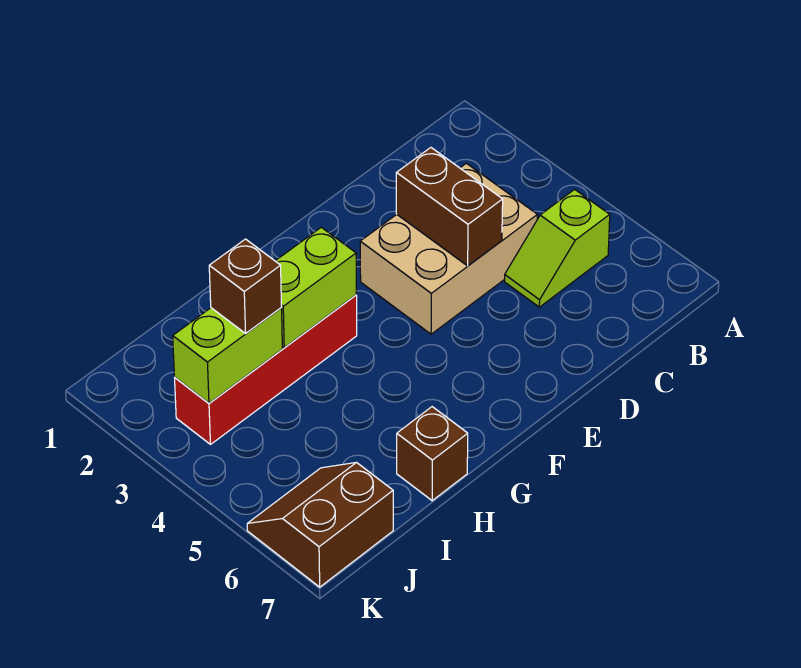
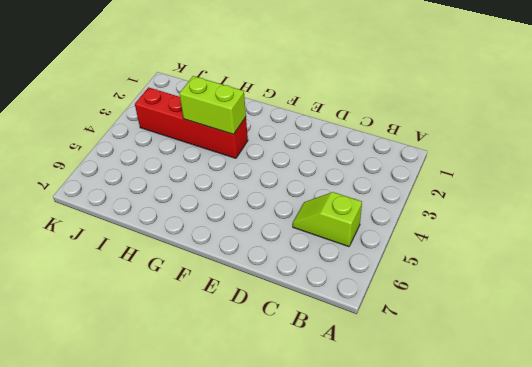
none -> tan 2x3 brick [360,163,537,334]
none -> brown 1x1 brick [397,407,468,501]

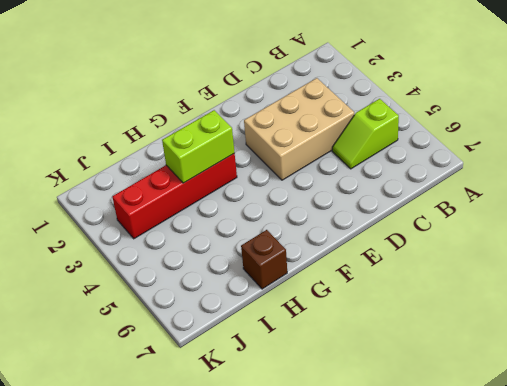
none -> brown 2x2 slope [247,462,393,587]
none -> brown 1x2 brick [396,148,503,266]

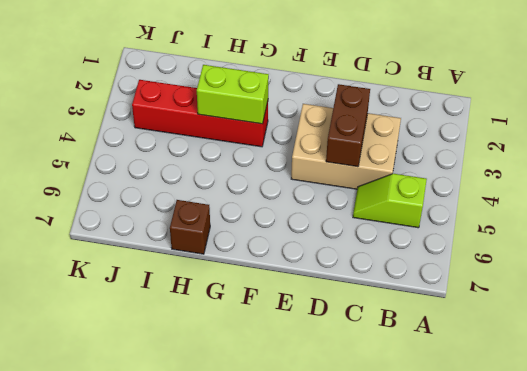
none -> brown 2x2 slope [247,462,393,587]
none -> lime 1x2 brick [173,308,282,403]

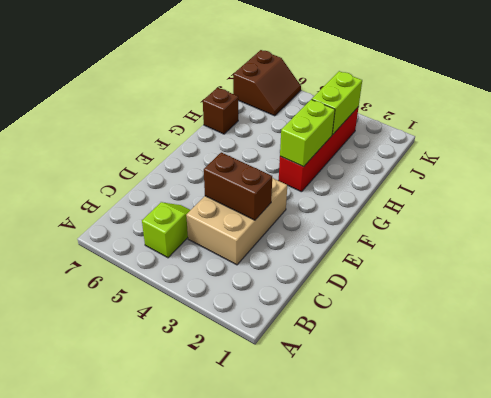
none -> brown 1x1 brick [209,239,282,333]

